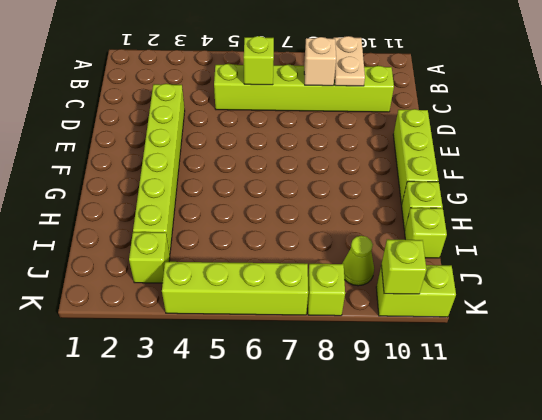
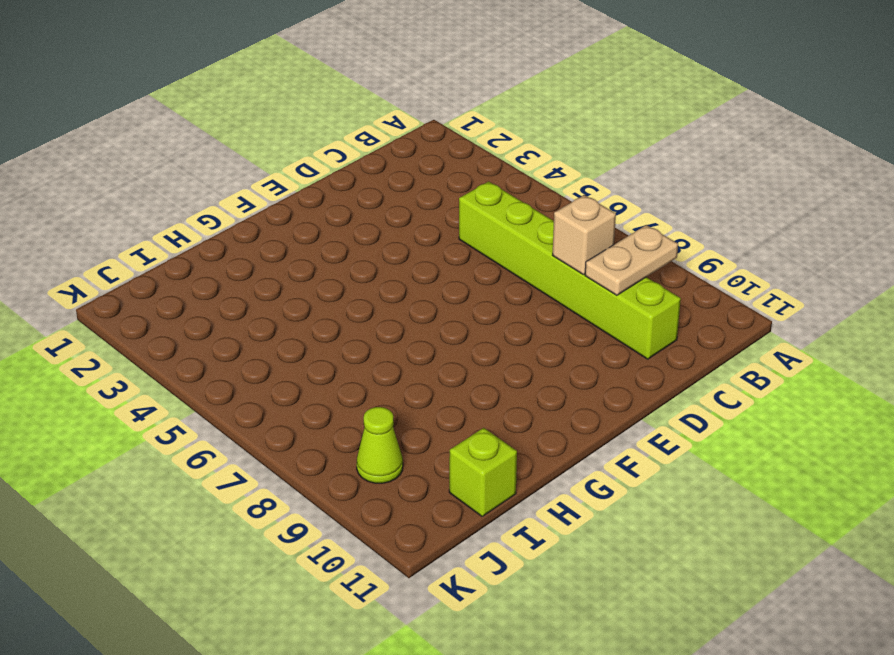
none -> lime 1x6 brick [133,84,185,253]
none -> lime 1x3 brick [393,109,439,204]
none -> lime 1x1 brick [402,181,443,230]

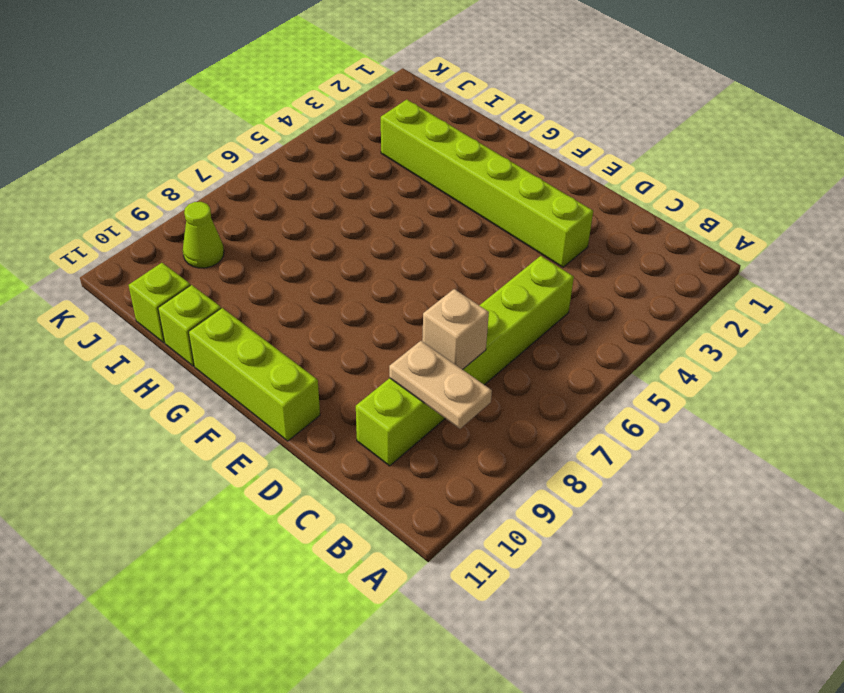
none -> lime 1x1 brick [129,232,170,283]
none -> lime 1x4 brick [162,262,308,315]
none -> lime 1x1 brick [308,264,345,316]

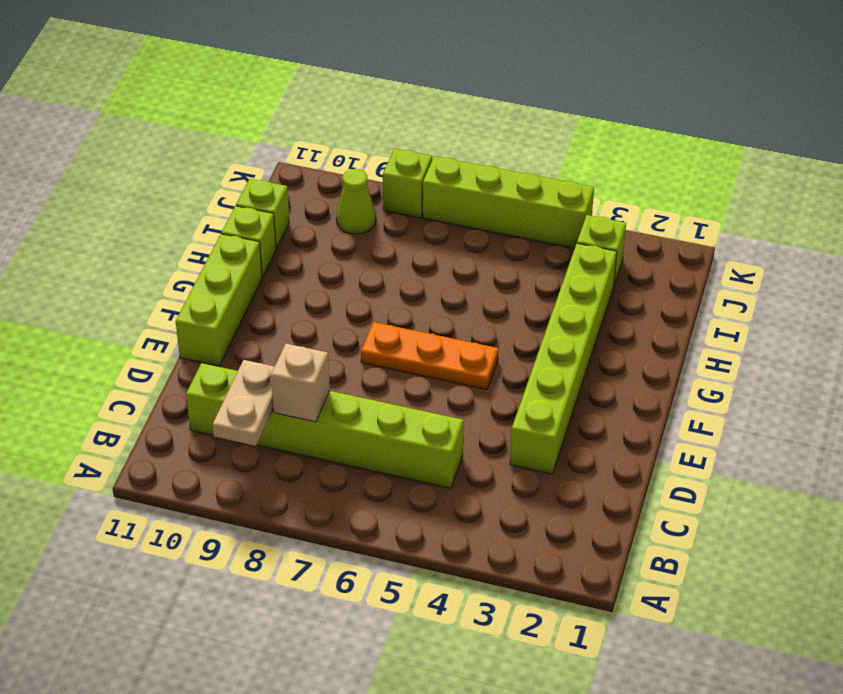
orange 1x3 plate [361,322,499,389] -> none
none -> lime 1x2 brick [376,265,456,317]
none -> lime 1x1 brick [244,36,274,85]
none -> lime 1x1 brick [381,239,427,294]

